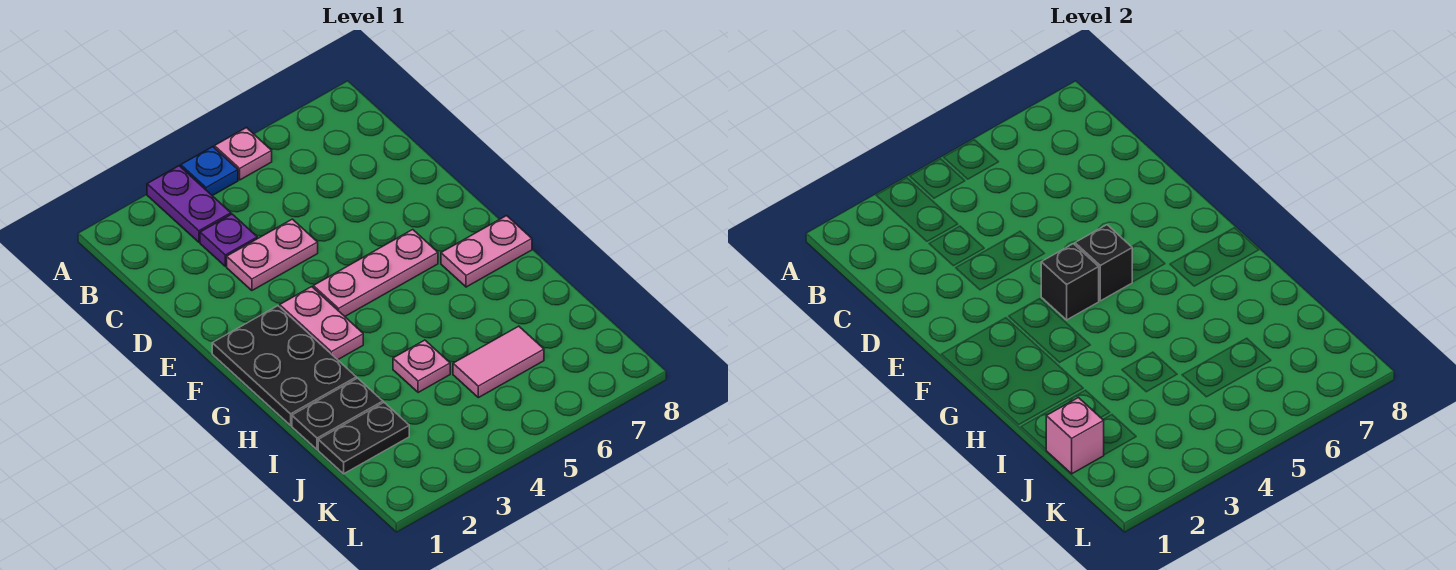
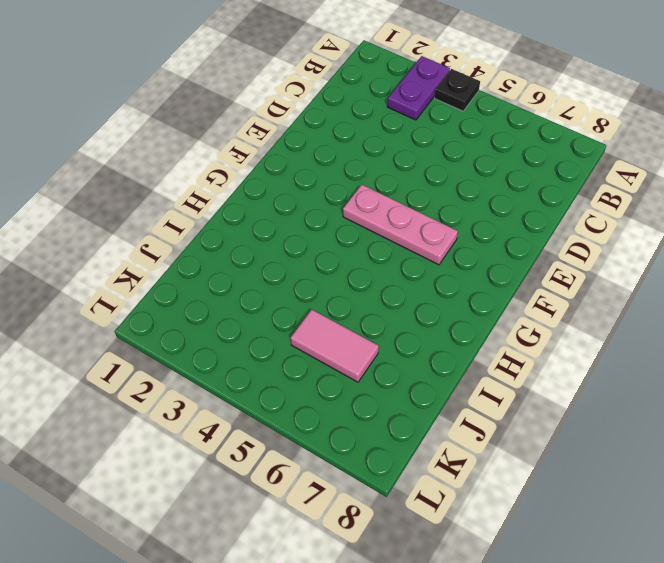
black 1x1 plate [435,69,480,111] -> blue 1x1 plate [181,147,238,196]
none -> pink 1x1 plate [214,128,272,180]
none -> purple 1x1 plate [200,214,257,266]
none -> pink 1x2 plate [227,219,318,291]

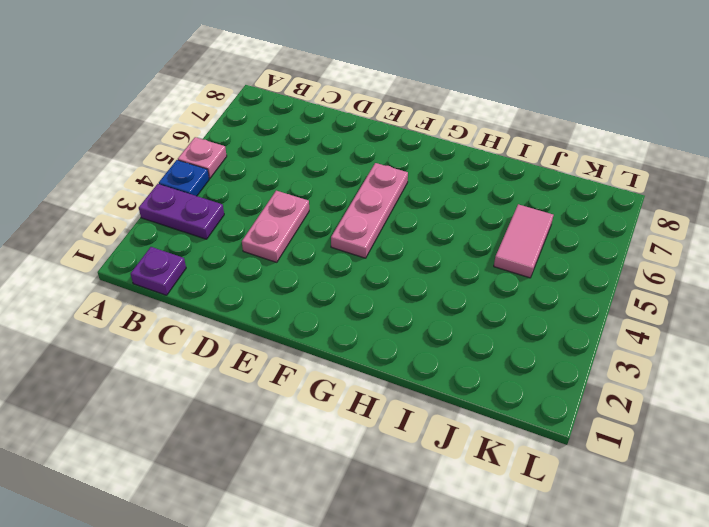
purple 1x1 plate [131,247,186,295] -> purple 1x1 plate moved to [200,214,257,266]
none -> black 2x3 plate [212,306,356,425]
none -> pink 1x2 plate [280,287,363,360]
none -> pink 1x2 plate [441,216,532,287]

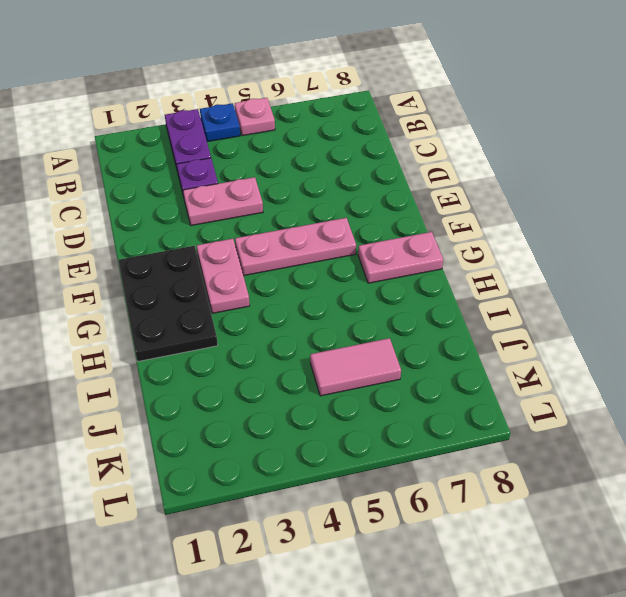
none -> black 1x2 plate [292,378,383,450]
none -> pink 1x1 plate [393,340,450,393]
none -> black 1x2 plate [318,403,409,474]

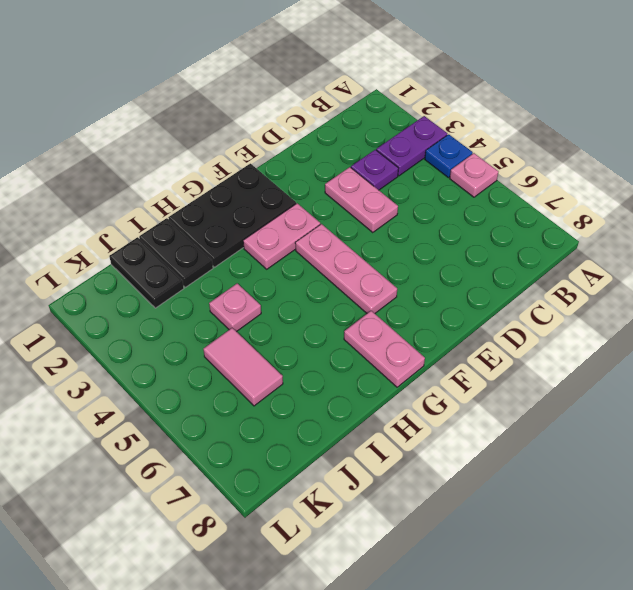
none -> black 1x1 brick [1041,244,1099,320]
none -> black 1x1 brick [1075,225,1132,301]
none -> pink 1x1 brick [1046,398,1104,474]

